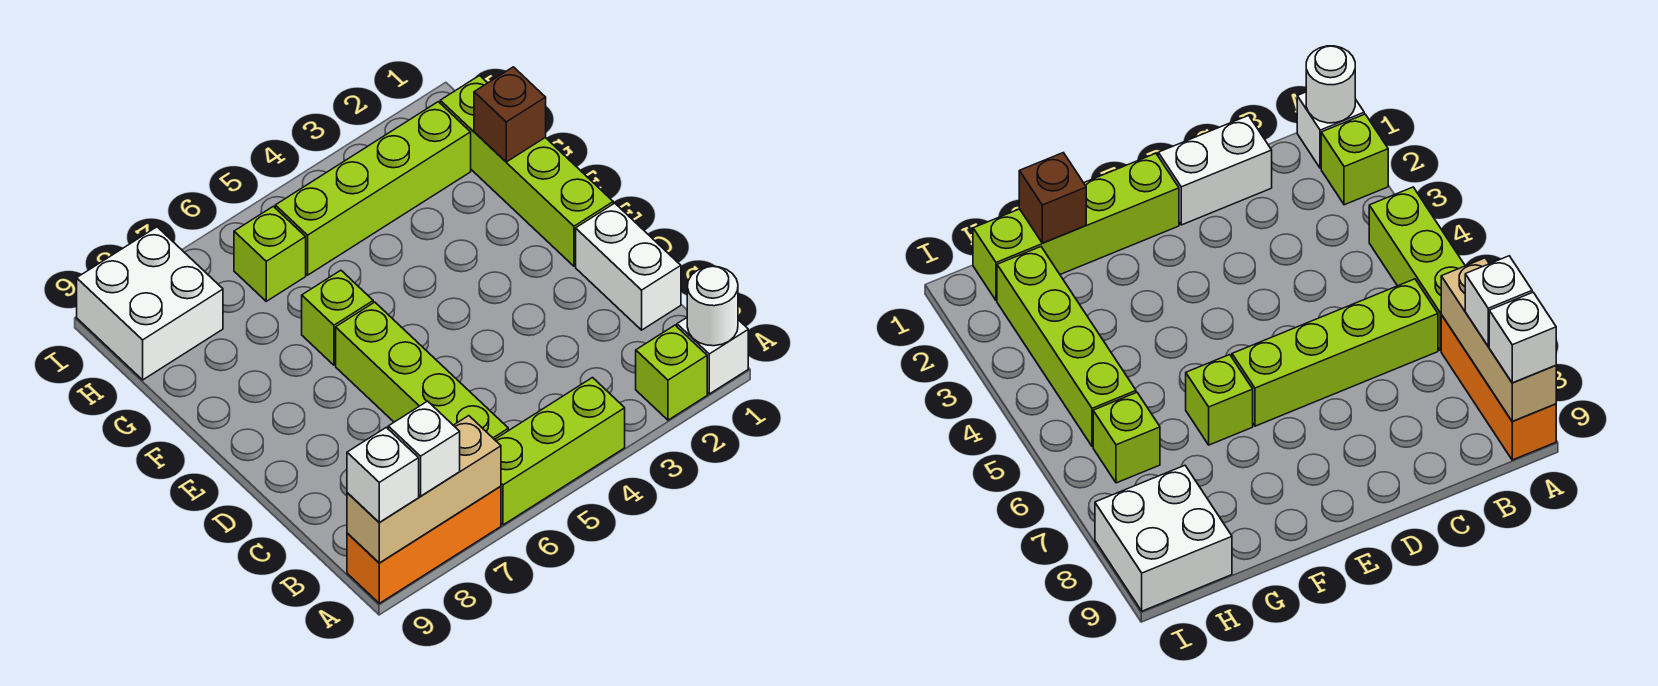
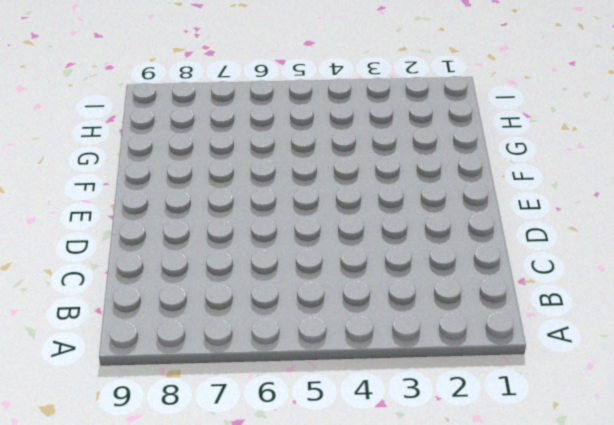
none -> white 1x1 brick [677,318,748,394]
none -> lime 1x1 brick [636,325,707,420]
none -> lime 1x3 brick [495,378,625,525]

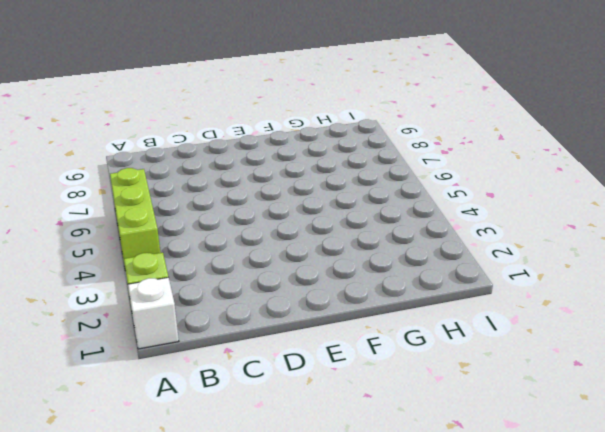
none -> orange 1x3 brick [347,486,501,603]
none -> lime 1x4 brick [336,302,508,440]
none -> white 1x2 brick [576,203,681,330]

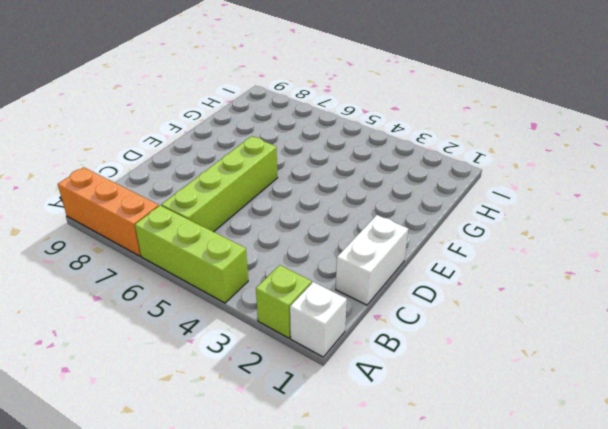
none -> lime 1x4 brick [440,76,613,266]
none -> lime 1x1 brick [302,270,373,365]
none -> lime 1x4 brick [275,102,471,275]

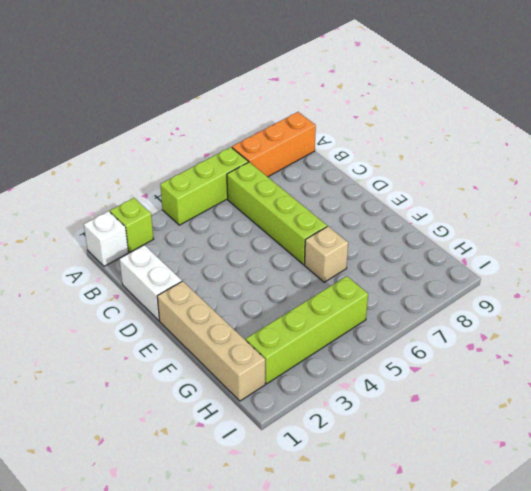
tan 1x4 brick [157,281,265,401] -> lime 1x4 brick [440,76,613,266]
tan 1x1 brick [305,226,348,282] -> lime 1x1 brick [302,270,373,365]
none -> lime 1x1 brick [234,206,306,301]
none -> white 2x2 brick [77,227,223,380]
none -> white 1x1 round brick [687,266,738,346]

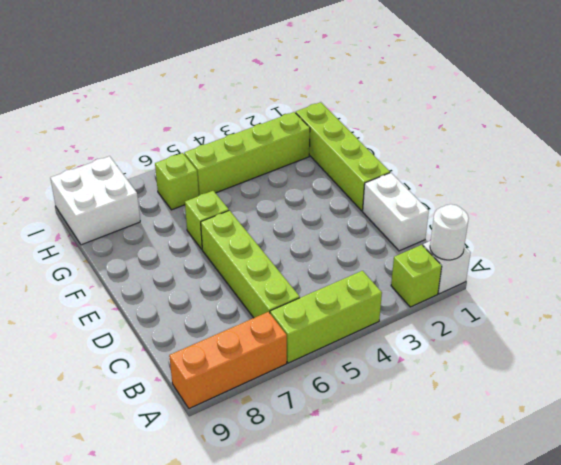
none -> tan 1x3 brick [347,416,501,563]
none -> brown 1x1 brick [474,67,546,162]
none -> white 1x1 brick [388,401,460,496]

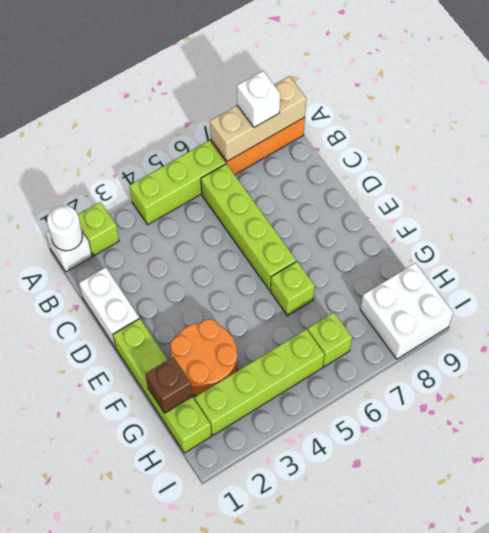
orange 2x2 round brick [171,319,237,396] -> none
none -> white 1x1 brick [347,427,419,523]

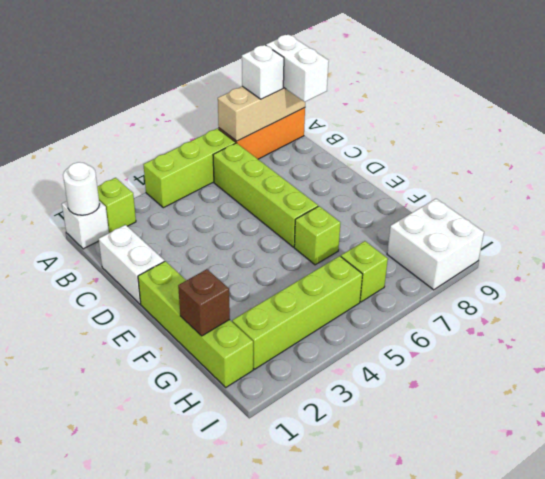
white 1x2 brick [266,34,329,102] -> white 1x1 brick [347,427,419,523]

